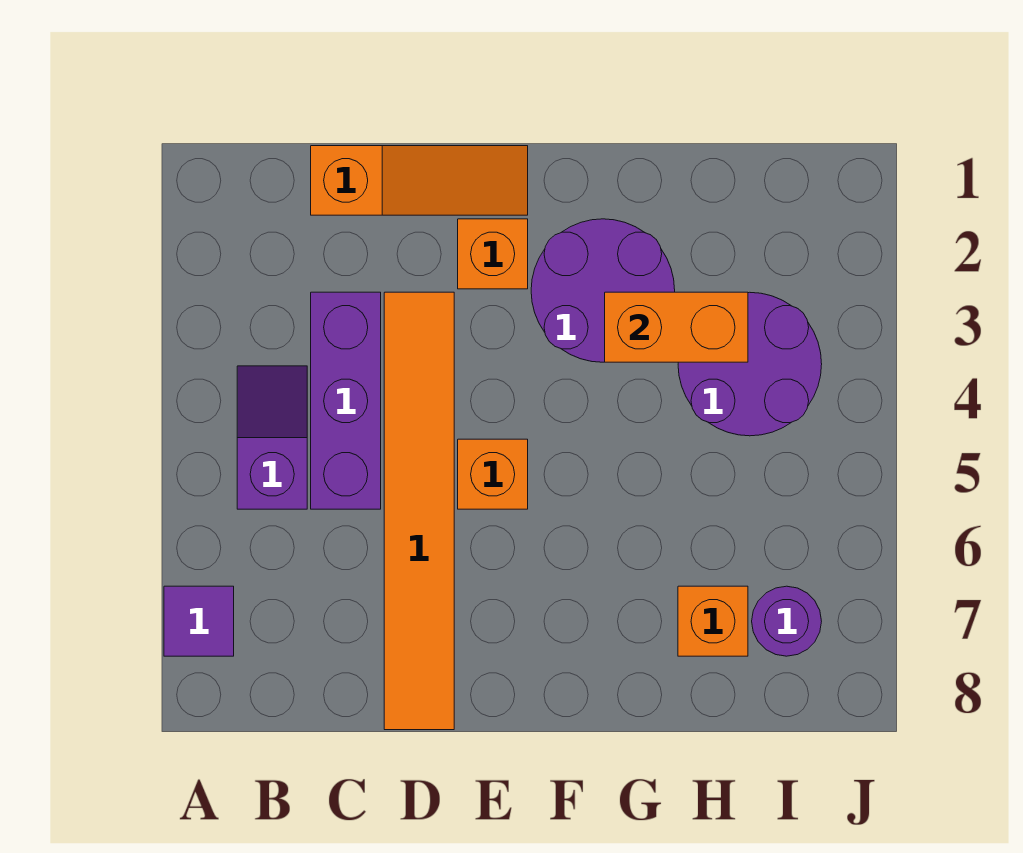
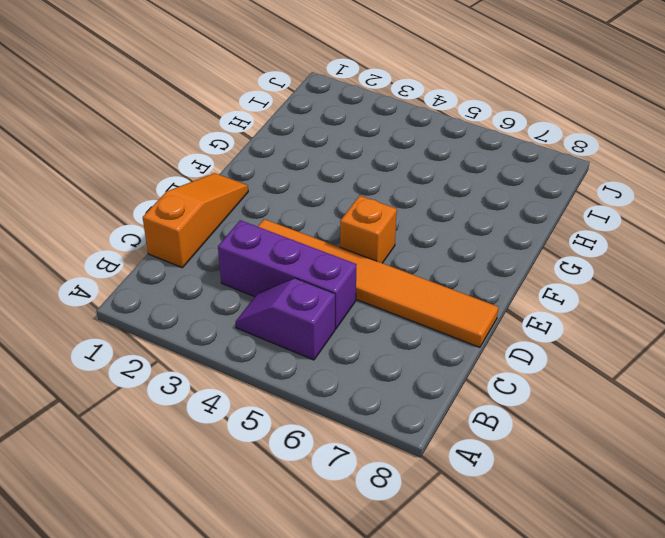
none -> purple 1x1 tile [164,586,234,656]
none -> orange 1x1 brick [458,219,528,289]
none -> purple 2x2 round brick [531,219,675,362]

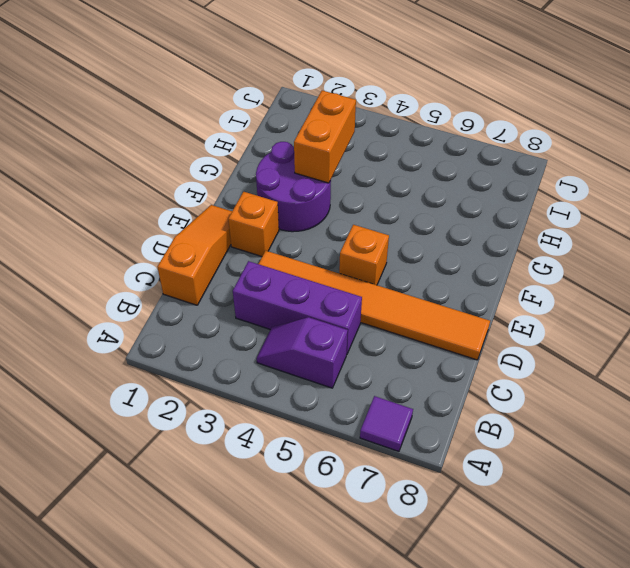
none -> purple 2x2 round brick [678,292,822,436]
none -> orange 1x1 brick [678,586,748,656]
none -> purple 1x1 round brick [752,586,822,656]

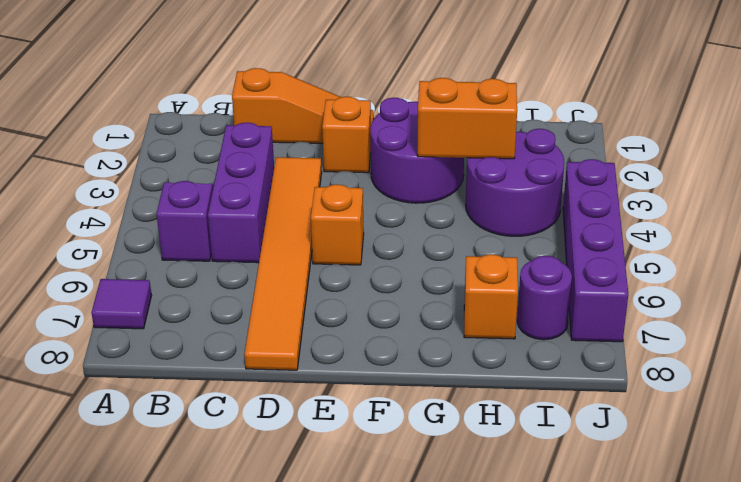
purple 1x4 brick [563,159,628,342] -> none

